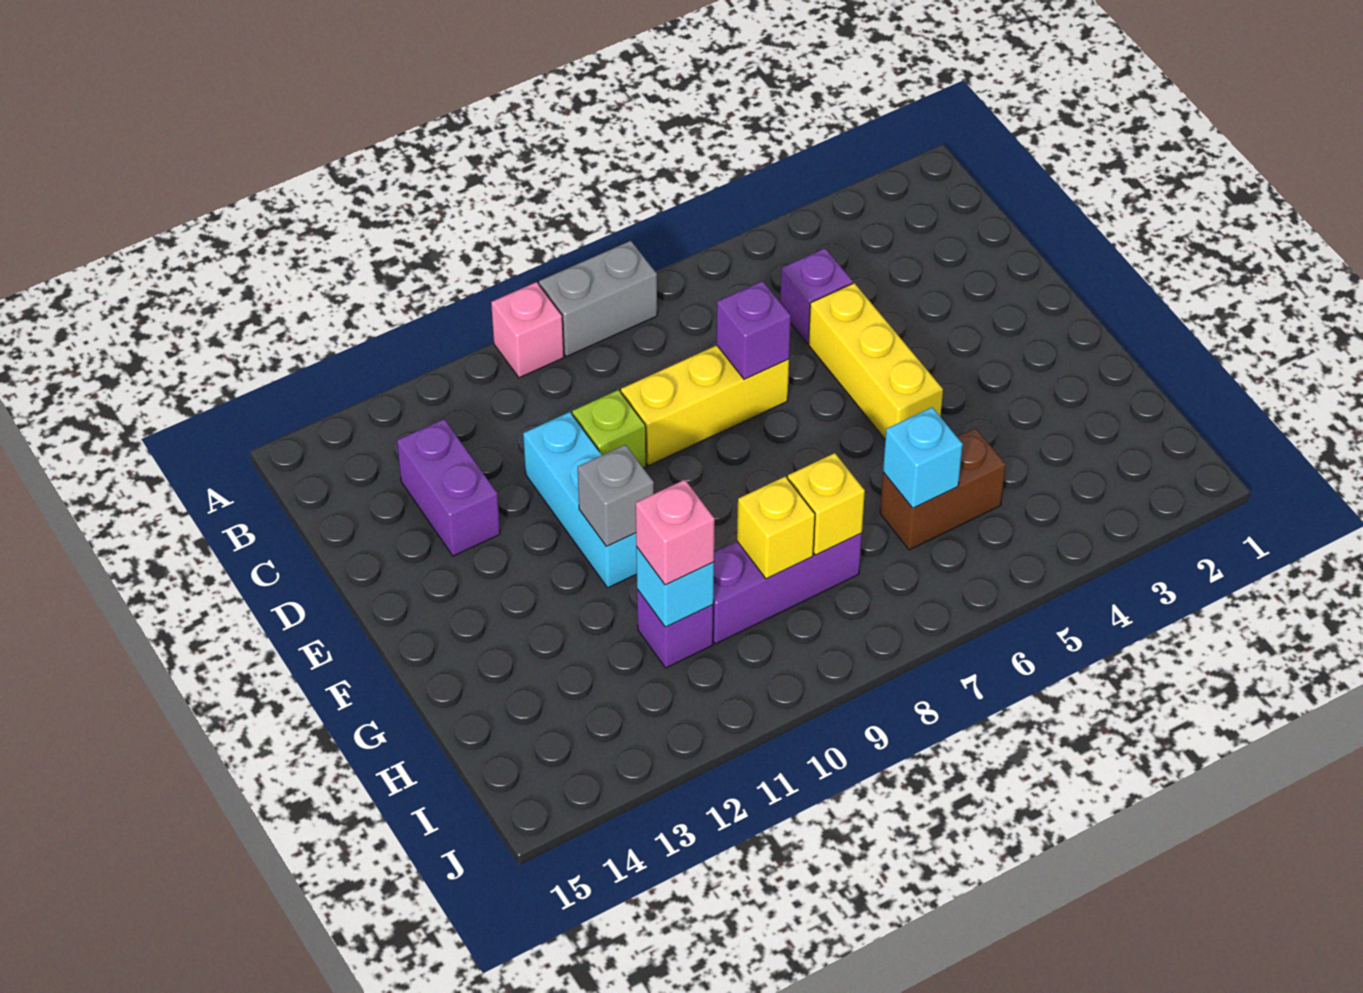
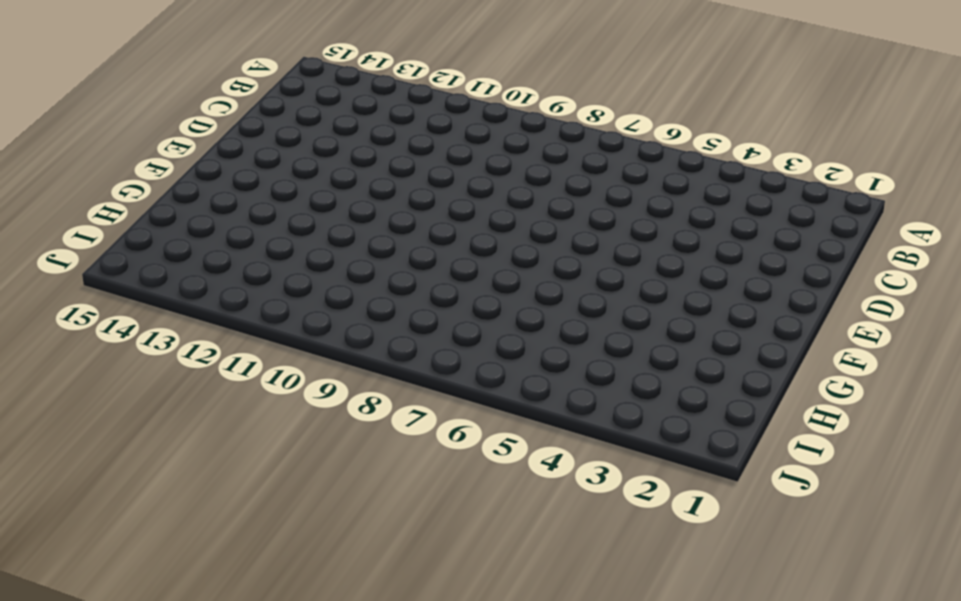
none -> grey 1x2 brick [539,241,657,357]
none -> pink 1x1 brick [491,282,564,378]
none -> purple 1x1 brick [780,248,853,343]

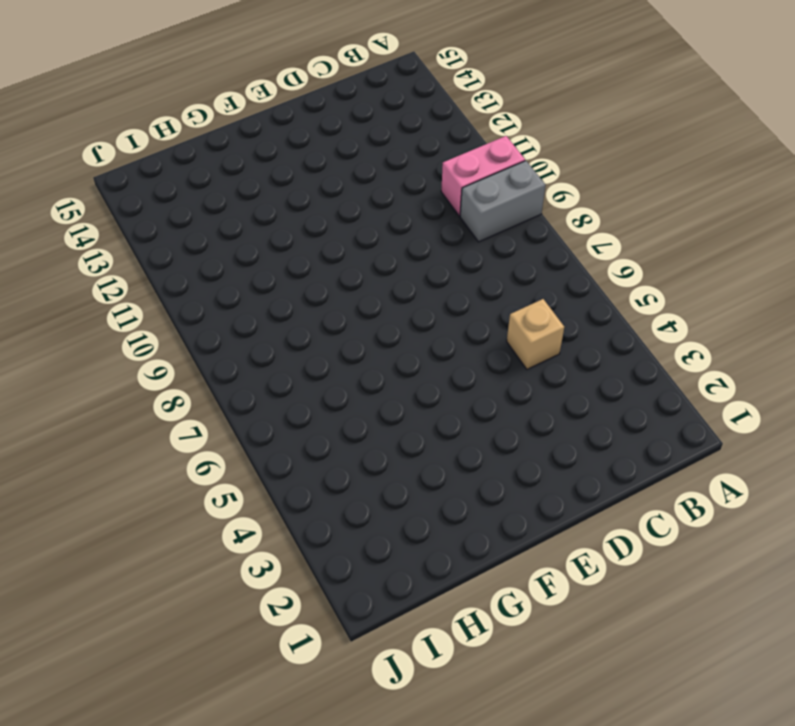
grey 1x2 brick [460,161,546,242] -> grey 1x2 brick turned to [539,241,657,357]
pink 1x2 brick [441,136,525,216] -> pink 1x1 brick [491,282,564,378]
tan 1x1 brick [507,299,564,369] -> purple 1x1 brick [780,248,853,343]
none -> purple 1x2 brick [397,419,500,556]
none -> yellow 1x3 brick [809,283,943,439]
none -> yellow 1x3 brick [621,345,789,466]

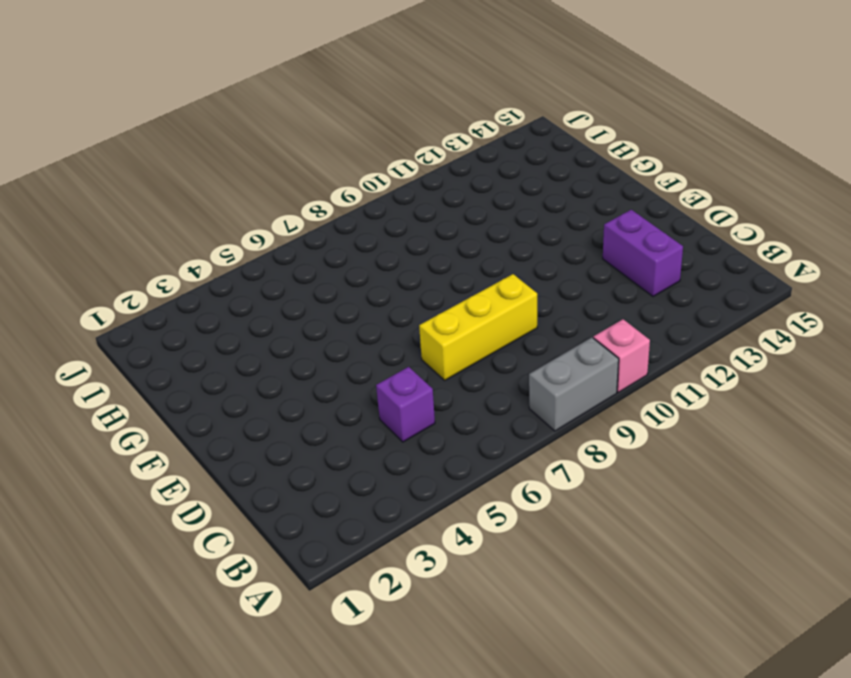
none -> yellow 1x3 brick [809,283,943,439]
none -> lime 1x1 brick [572,390,646,468]
none -> cyan 1x3 brick [523,412,637,588]

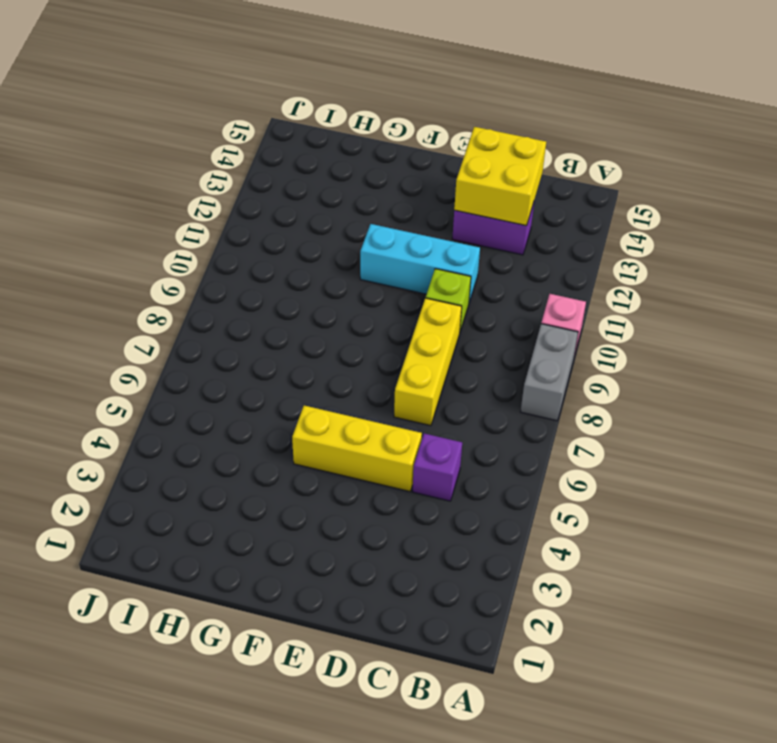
yellow 2x2 brick [454,127,546,226] -> none
none -> brown 1x2 brick [880,428,1006,550]
none -> purple 1x3 brick [713,533,862,644]
none -> purple 1x1 brick [637,589,713,668]

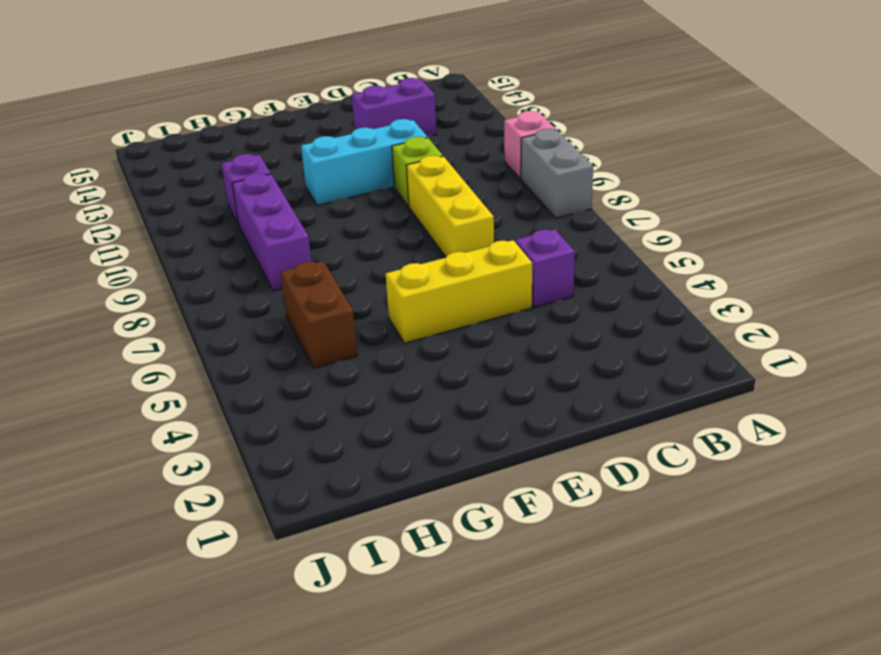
none -> purple 1x1 brick [717,281,791,380]
none -> grey 1x1 brick [578,445,654,546]
none -> cyan 1x1 brick [883,407,963,508]

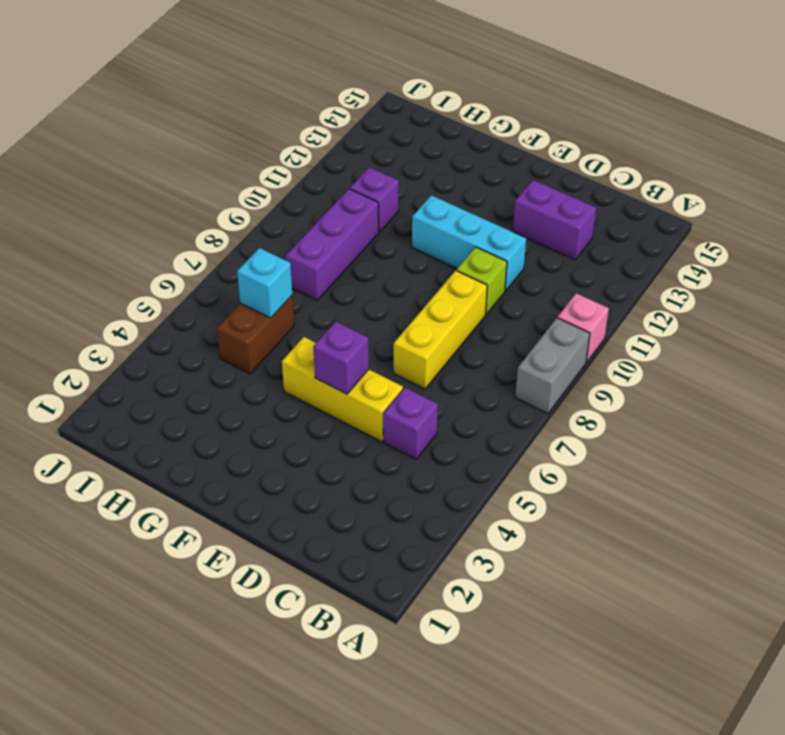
purple 1x1 brick [313,322,369,394] -> purple 1x1 brick moved to [717,281,791,380]
none -> grey 1x1 brick [578,445,654,546]
none -> yellow 1x1 brick [788,453,865,555]
none -> yellow 1x1 brick [737,476,815,579]

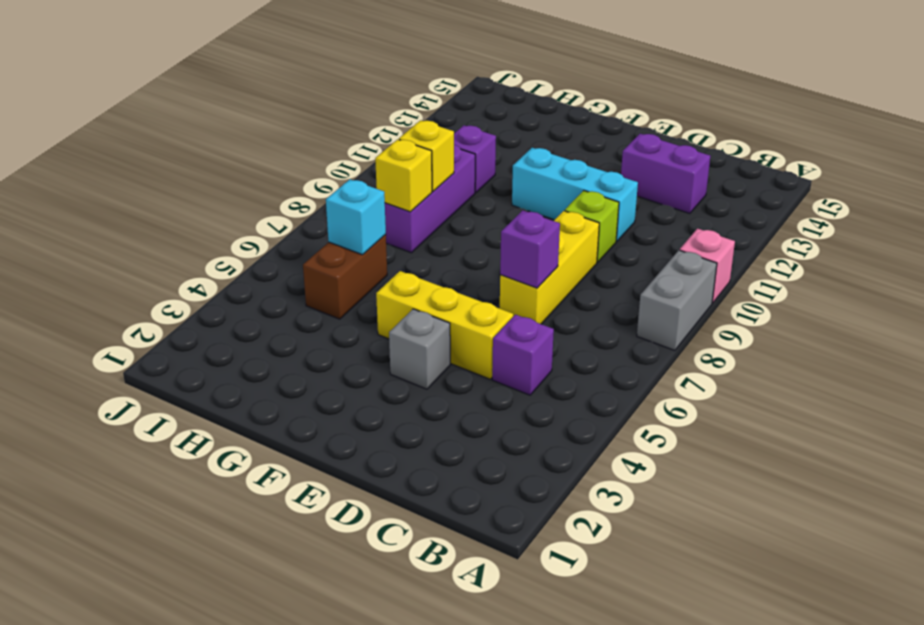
grey 1x1 brick [389,309,450,389] -> grey 1x1 brick moved to [578,445,654,546]
none -> cyan 1x1 brick [636,547,714,627]
none -> pink 1x1 brick [636,480,715,585]

